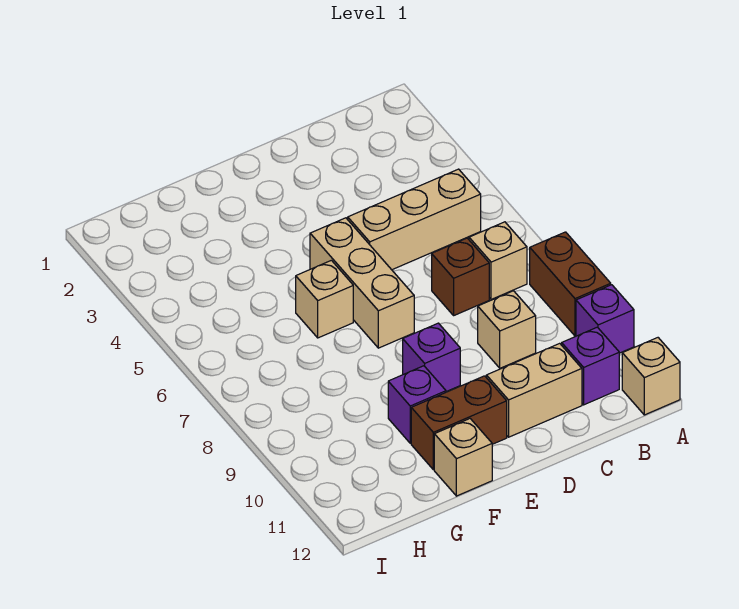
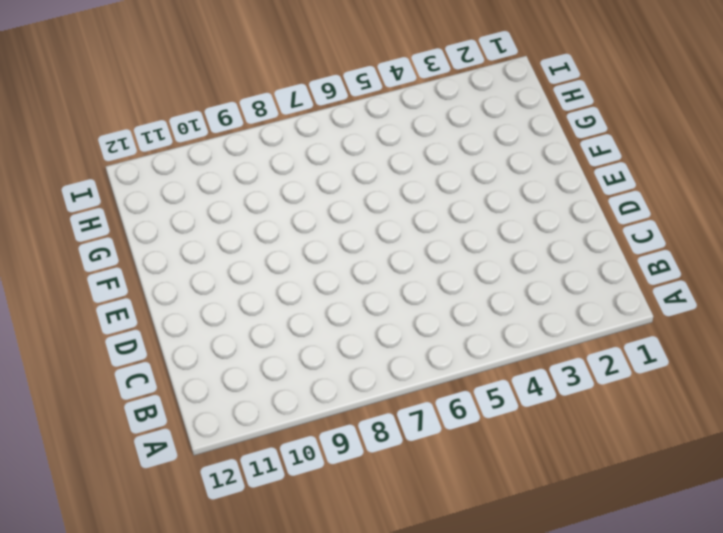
none -> brown 1x2 brick [530,232,611,336]
none -> purple 1x1 brick [576,285,634,353]
none -> tan 1x1 brick [622,338,680,415]

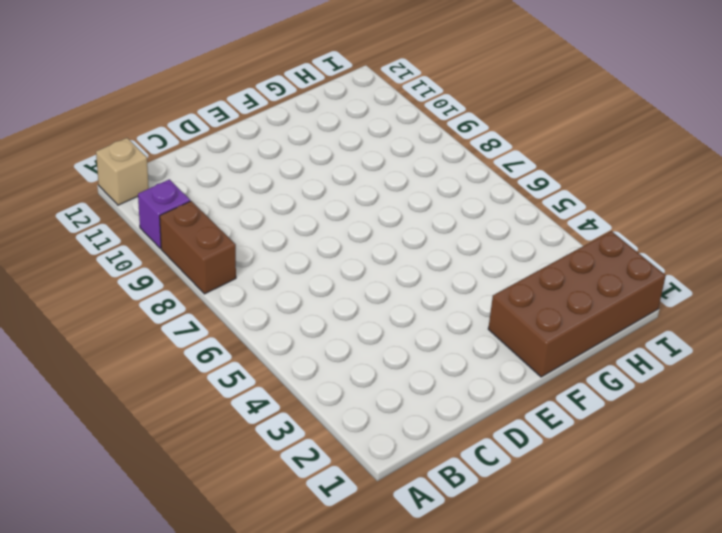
brown 2x4 brick [488,231,666,377] -> none
none -> tan 1x3 brick [348,169,481,270]
none -> tan 1x1 brick [469,222,527,299]
none -> purple 1x1 brick [562,327,619,405]

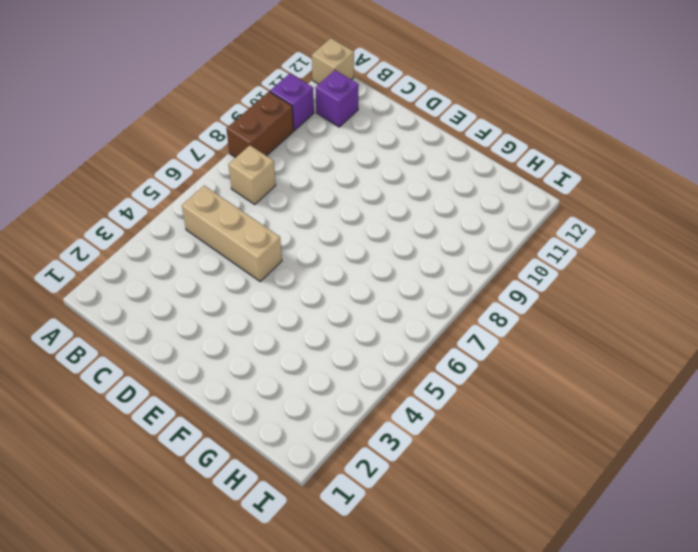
none -> brown 1x1 brick [432,238,489,315]
none -> tan 1x1 brick [478,291,536,368]
none -> tan 1x2 brick [486,343,582,437]

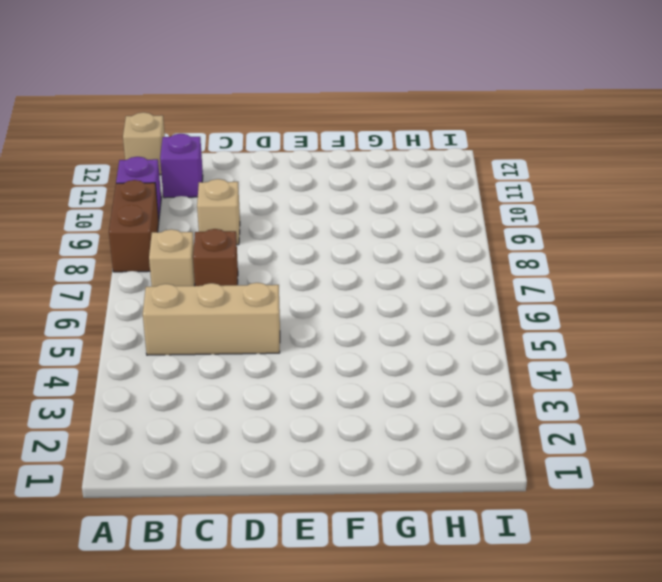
none -> tan 1x2 brick [486,343,582,437]
none -> tan 1x3 brick [310,218,414,348]
none -> purple 1x1 brick [403,323,460,392]

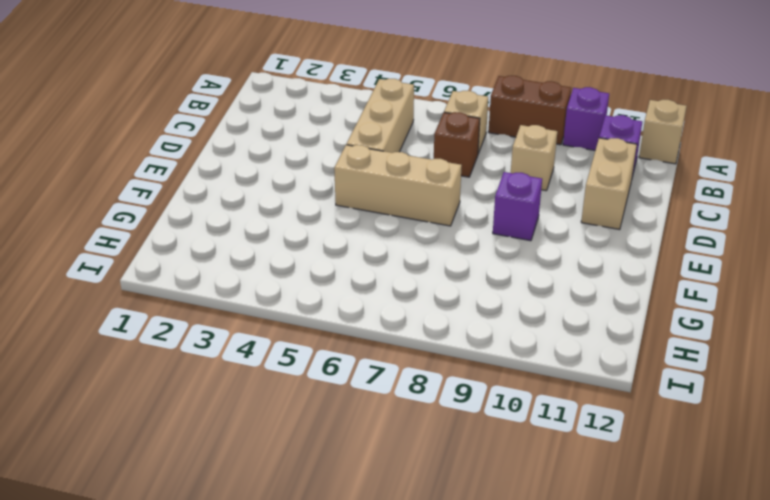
none -> brown 1x2 brick [411,376,507,470]
none -> tan 1x1 brick [296,260,353,338]
none -> purple 1x1 brick [388,366,446,443]

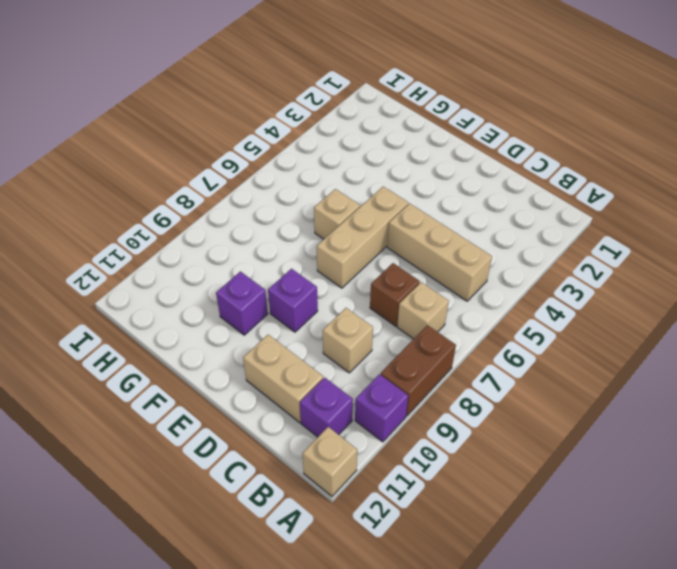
none -> brown 1x2 brick [411,376,507,470]
none -> tan 1x1 brick [434,419,492,496]

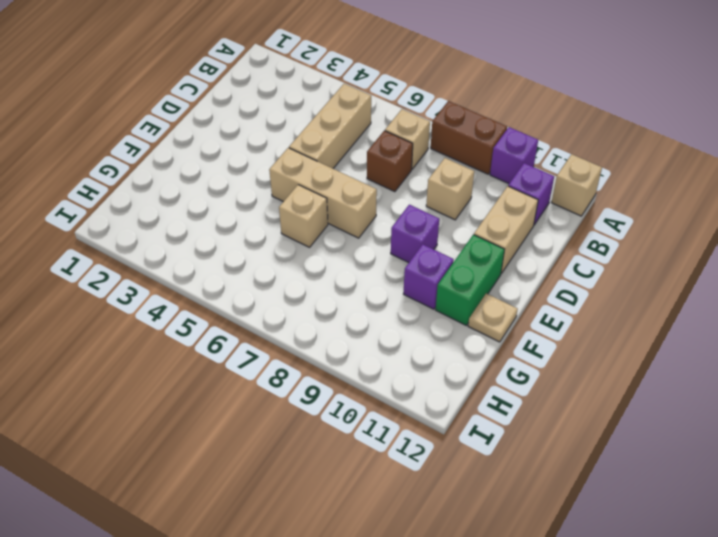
green 1x2 brick [436,235,505,326] -> brown 1x2 brick [411,376,507,470]
tan 1x1 plate [468,293,518,342] -> tan 1x1 brick [434,419,492,496]

